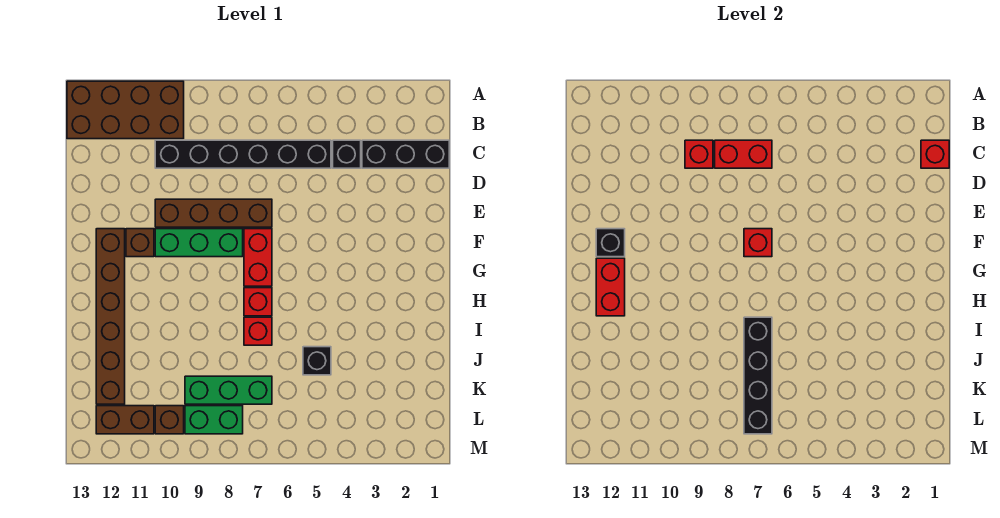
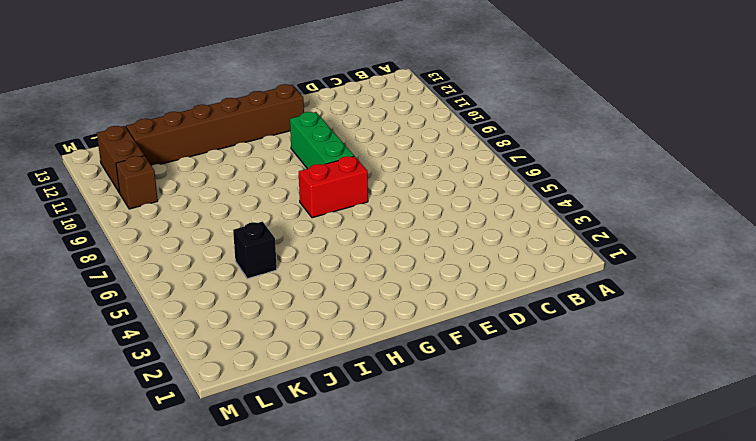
none -> brown 2x4 brick [67,81,184,139]
none -> black 1x3 brick [362,140,449,168]
none -> black 1x1 brick [333,140,361,168]

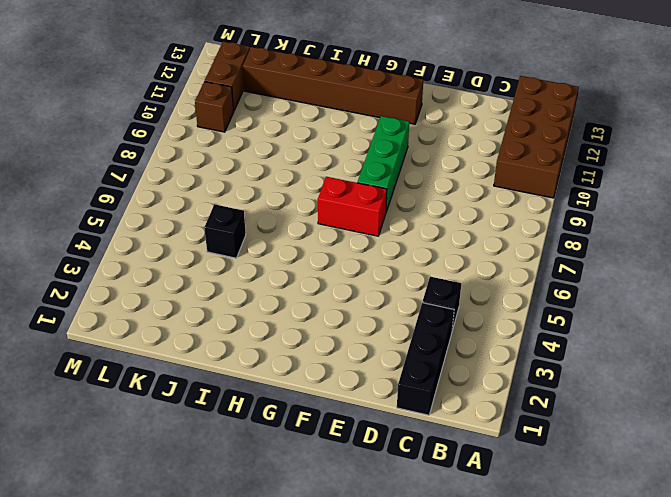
none -> black 1x6 brick [155,140,331,168]
none -> brown 1x4 brick [155,199,272,227]
none -> brown 1x1 brick [126,229,154,257]

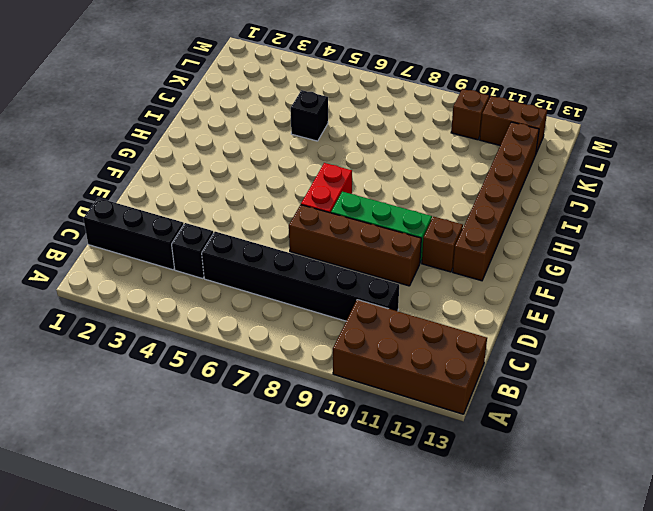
none -> red 1x1 brick [244,288,272,316]
none -> red 1x1 brick [244,317,272,345]
none -> green 1x3 brick [185,376,272,404]

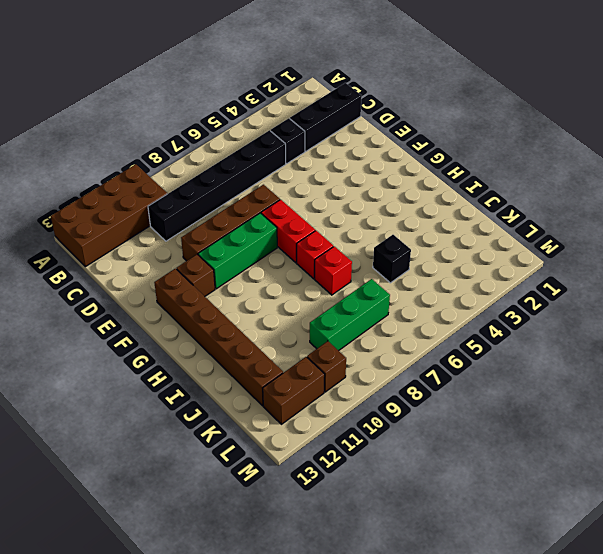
none -> green 1x2 brick [185,406,243,434]
none -> red 1x1 brick [921,140,949,168]
none -> red 1x2 brick [715,140,772,168]

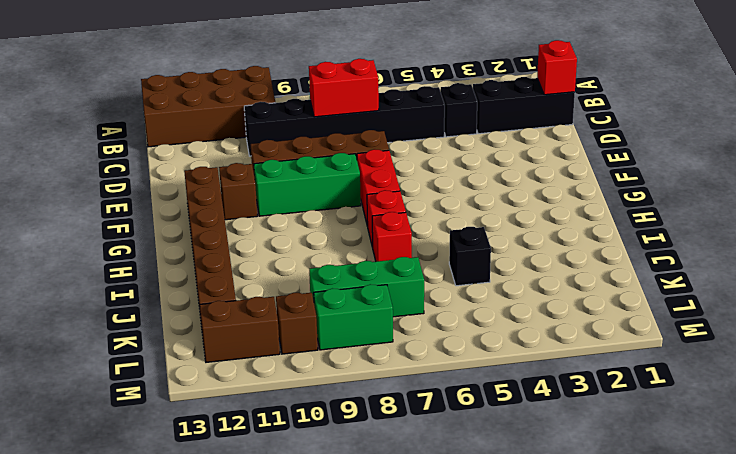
none -> red 1x1 brick [685,140,713,168]
none -> red 1x1 brick [744,229,772,257]
none -> black 1x1 brick [596,229,625,257]

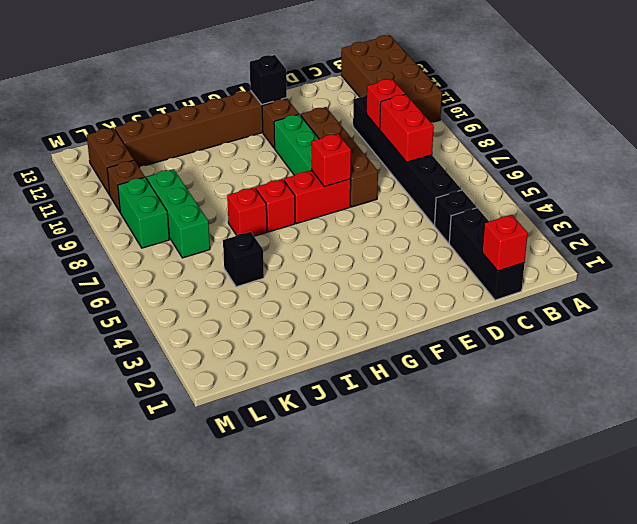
none -> red 1x2 brick [596,258,625,316]
none -> black 1x4 brick [744,317,772,434]

